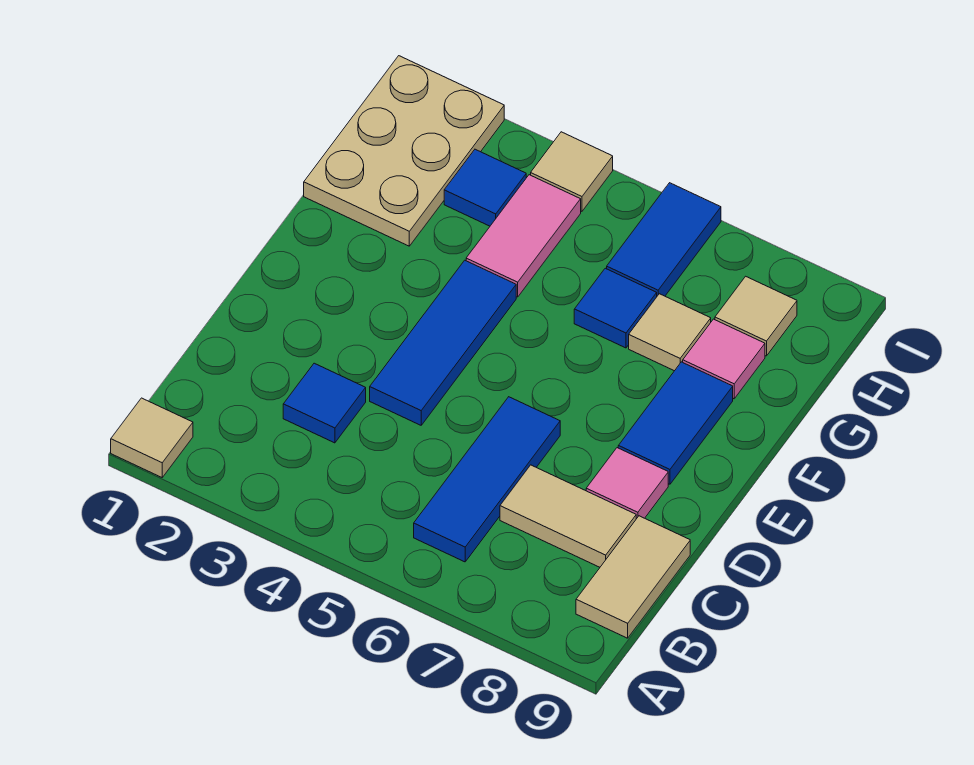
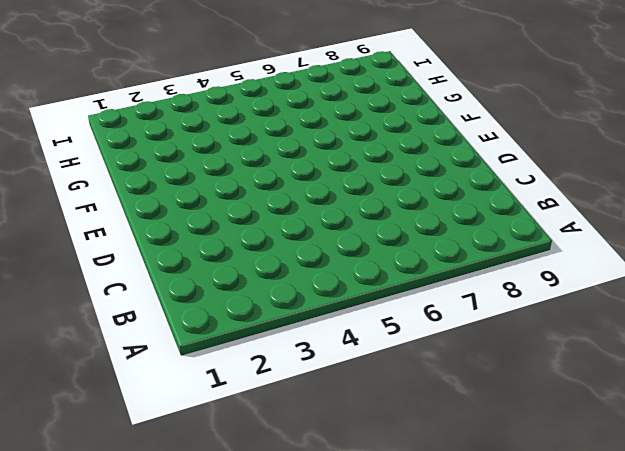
none -> tan 1x1 tile [111,398,193,477]
none -> blue 1x3 tile [414,397,560,562]
none -> tan 1x2 tile [576,516,690,638]

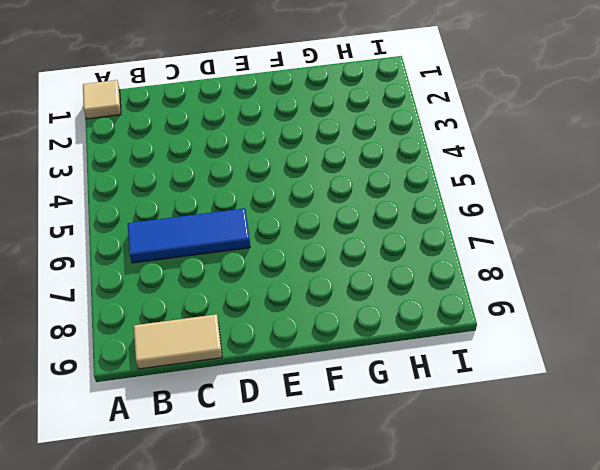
none -> blue 1x1 tile [283,363,366,443]
none -> tan 1x2 tile [500,465,636,567]
none -> blue 1x3 tile [370,260,516,425]

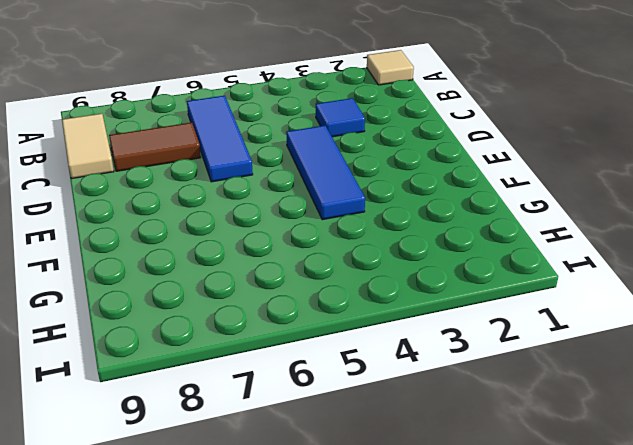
brown 1x2 tile [109,123,201,171] -> tan 1x2 tile [500,465,636,567]
none -> pink 1x1 tile [586,448,668,519]
none -> blue 1x2 tile [618,362,733,484]
none -> tan 2x3 plate [304,56,504,246]

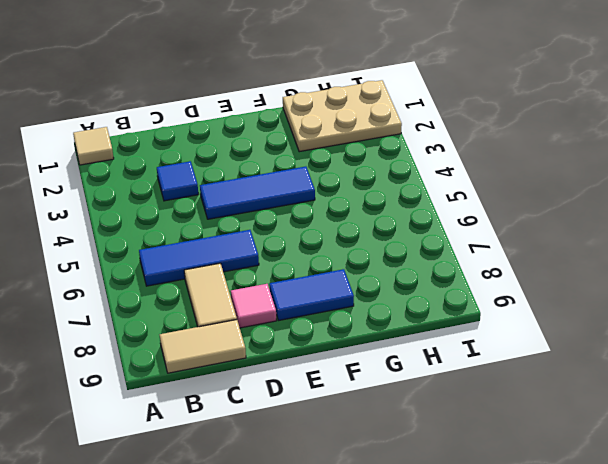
none -> pink 1x2 tile [466,175,581,297]
none -> blue 1x1 tile [574,268,657,348]
none -> tan 1x1 tile [629,294,711,371]

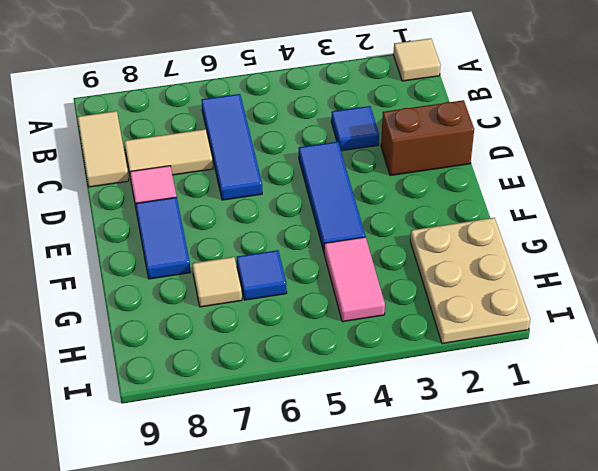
brown 1x2 brick [381,100,474,176] -> none
none -> pink 1x1 tile [683,319,765,399]
none -> blue 1x1 tile [444,149,526,226]
none -> blue 1x2 tile [607,183,721,296]

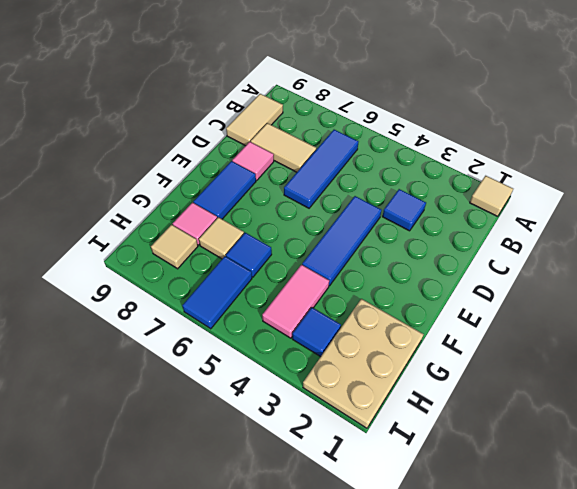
none -> tan 1x1 tile [531,132,613,211]

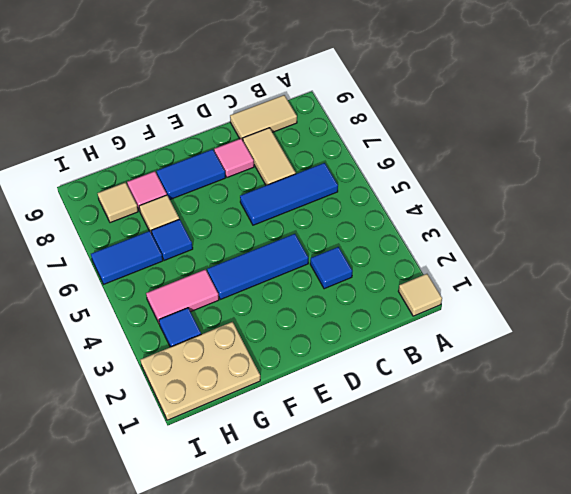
none -> tan 1x1 tile [531,132,613,211]

